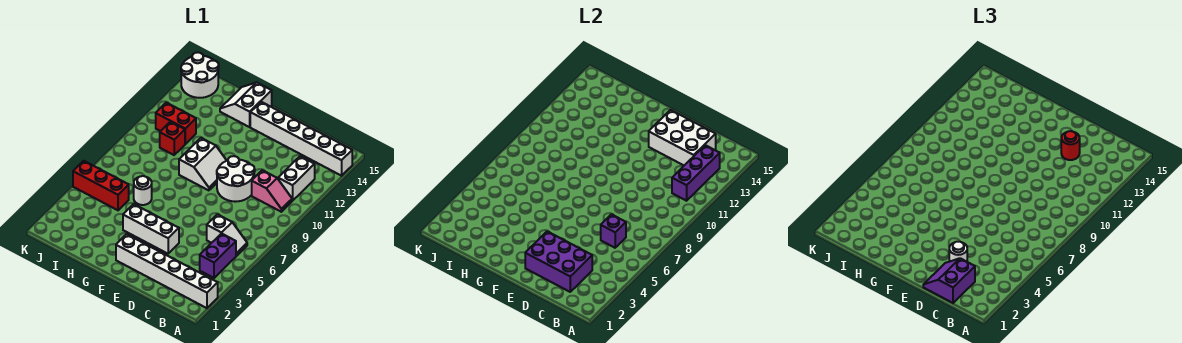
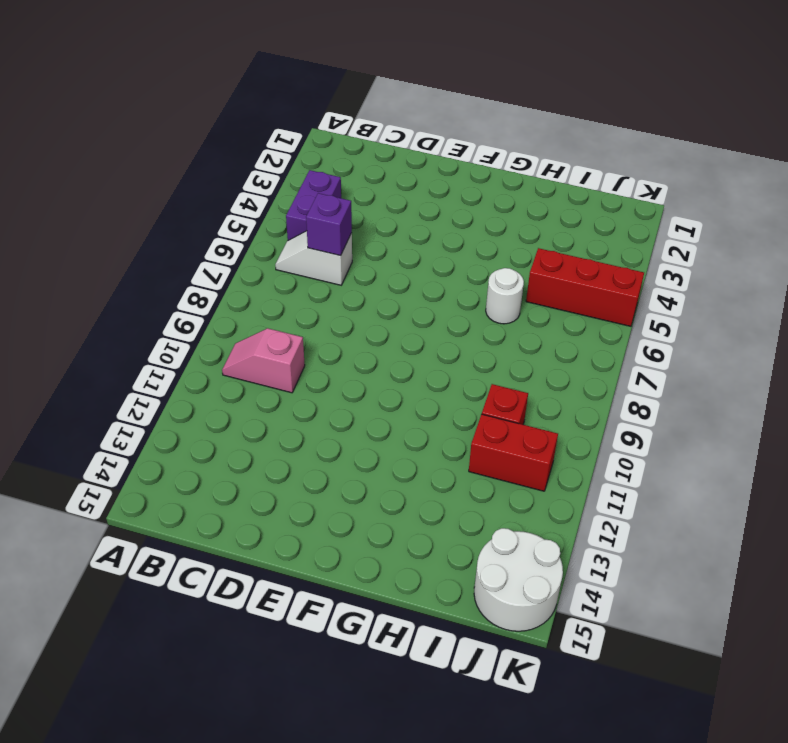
none -> white 1x6 brick [116,234,218,308]
none -> white 1x6 brick [250,102,352,176]
none -> white 1x2 brick [278,156,315,201]

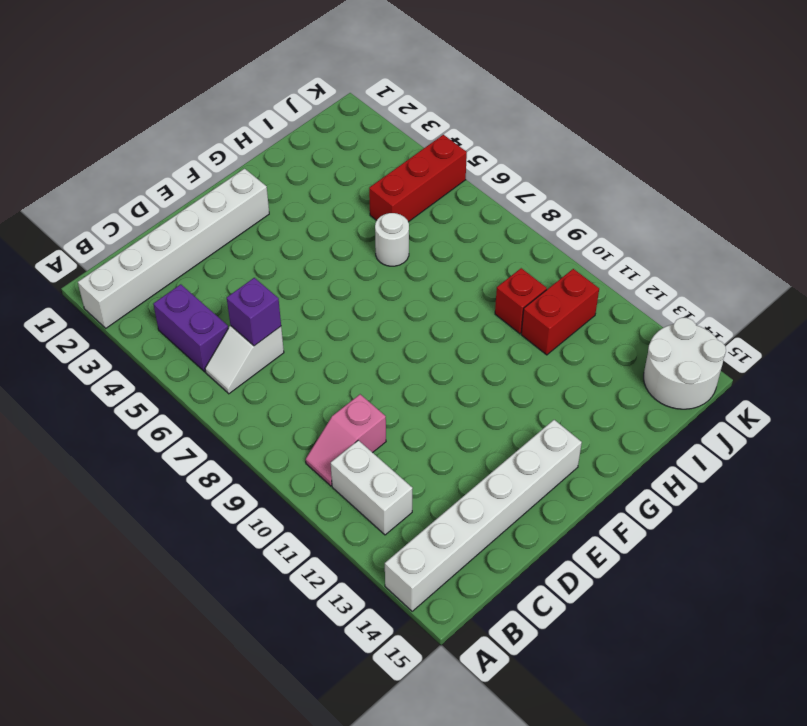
none -> white 2x2 round brick [217,156,255,202]
none -> white 1x3 brick [123,204,179,254]
none -> white 2x2 slope [179,138,227,190]

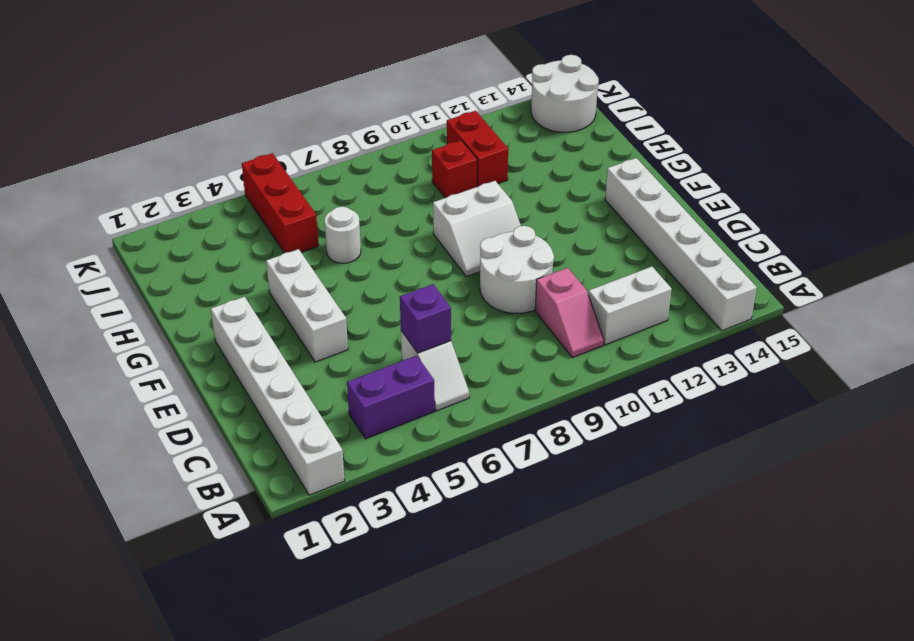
none -> white 2x2 slope [220,82,272,127]
none -> purple 1x3 brick [672,145,720,201]
none -> purple 2x3 brick [525,231,592,292]

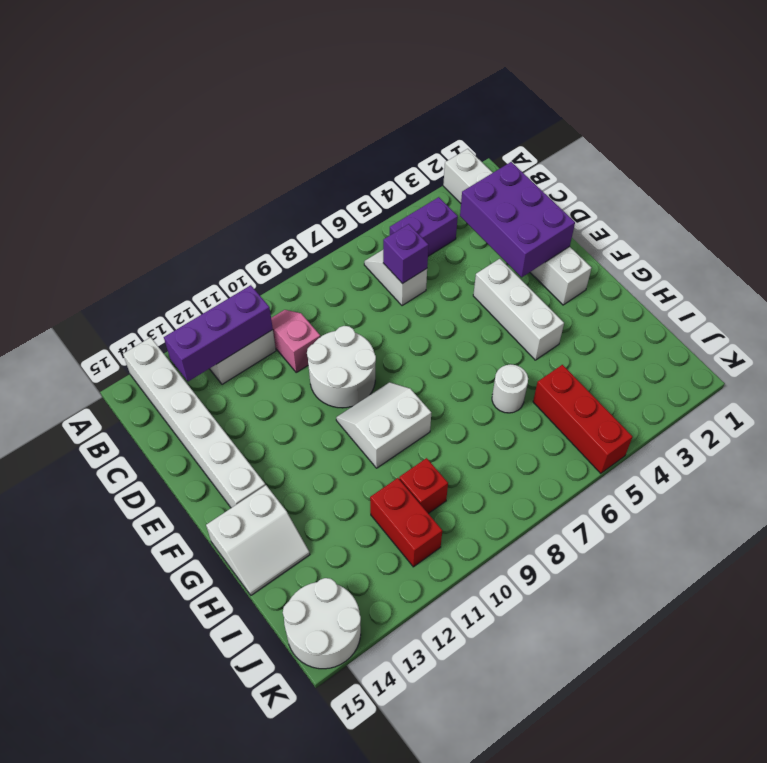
none -> white 2x3 brick [649,110,716,165]
none -> purple 2x2 slope [923,258,975,303]
none -> white 1x1 round brick [949,242,967,262]

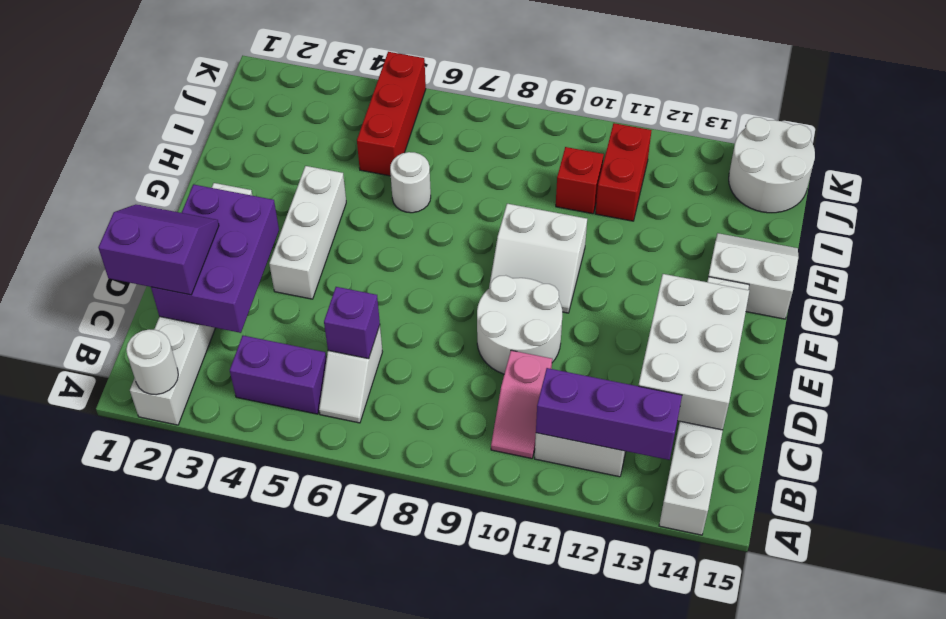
white 1x1 round brick [126,329,178,395] -> white 1x1 round brick moved to [949,242,967,262]
none -> red 1x1 round brick [1061,131,1080,160]

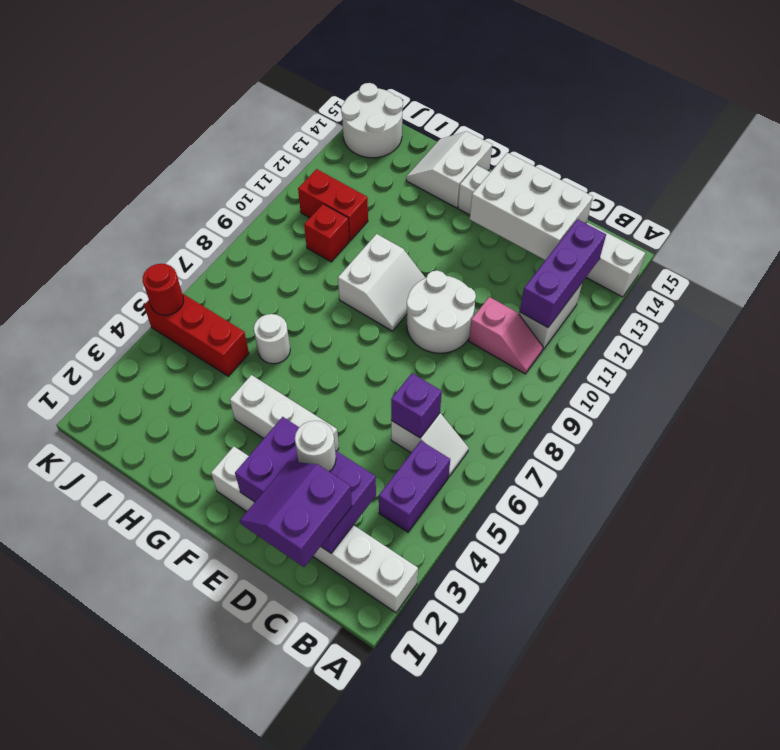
red 1x1 round brick [143,264,184,315] -> red 1x1 round brick moved to [1061,131,1080,160]

